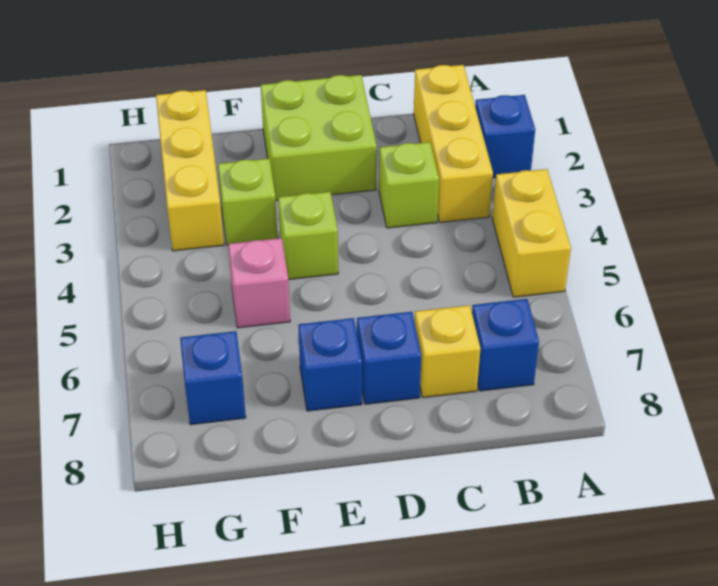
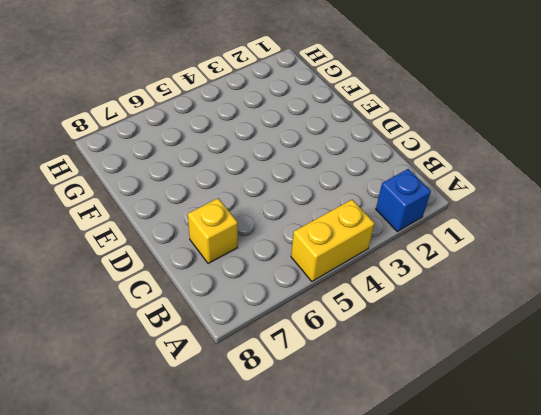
none -> yellow 1x3 brick [414,65,493,222]
none -> blue 1x1 brick [472,299,539,391]
none -> lime 1x1 brick [379,142,439,228]

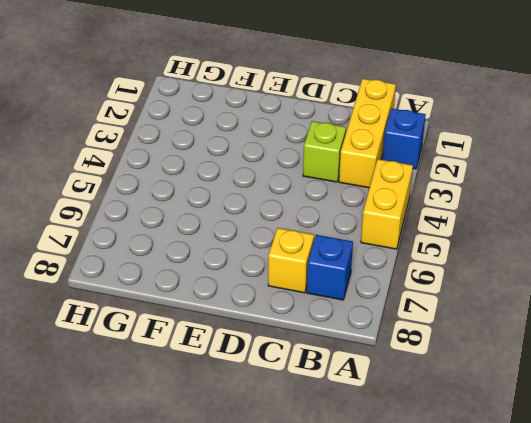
none -> lime 2x2 brick [261,75,377,201]
none -> blue 1x1 brick [357,312,422,404]
none -> lime 1x1 brick [278,192,338,280]

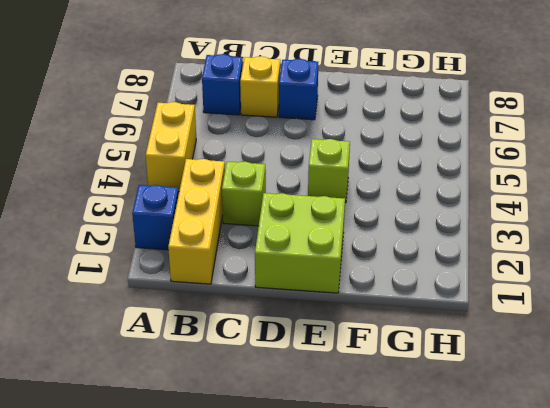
none -> blue 1x1 brick [298,318,362,411]
none -> lime 1x1 brick [218,158,278,245]
none -> pink 1x1 brick [228,238,290,328]

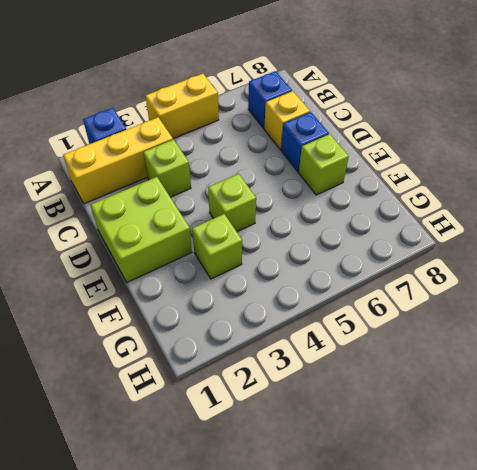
lime 1x1 brick [299,134,349,195] -> blue 1x1 brick [298,318,362,411]
none -> pink 1x1 brick [228,238,290,328]
none -> yellow 1x3 brick [156,90,224,251]
none -> blue 1x1 brick [180,331,246,425]

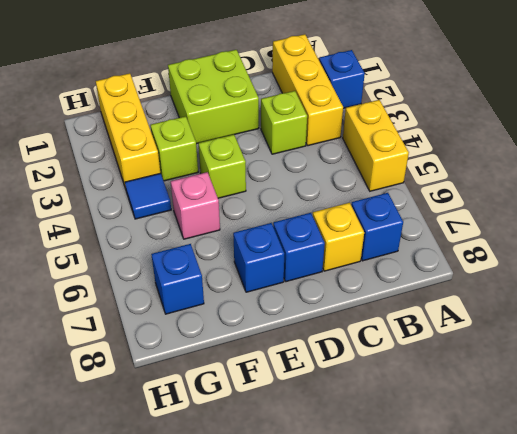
blue 1x1 tile [125,173,171,219] -> none

